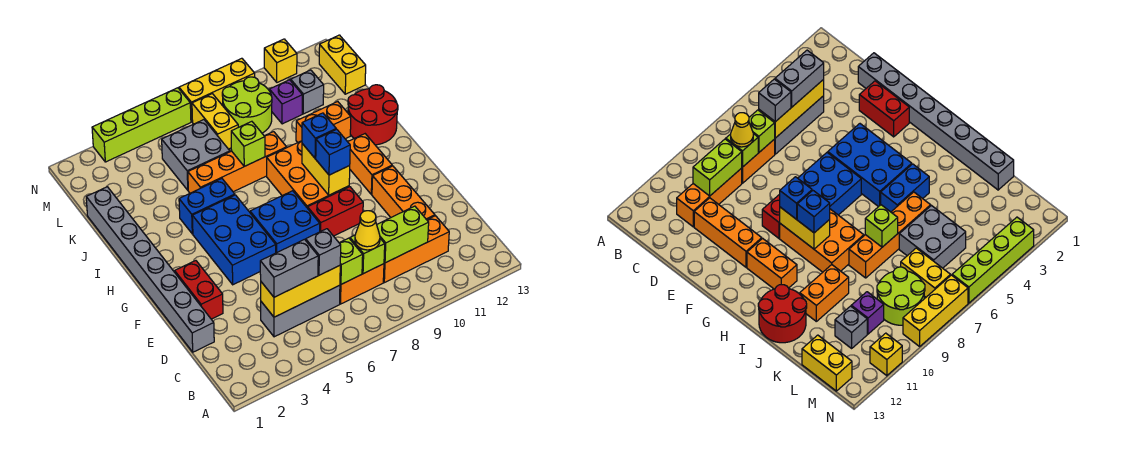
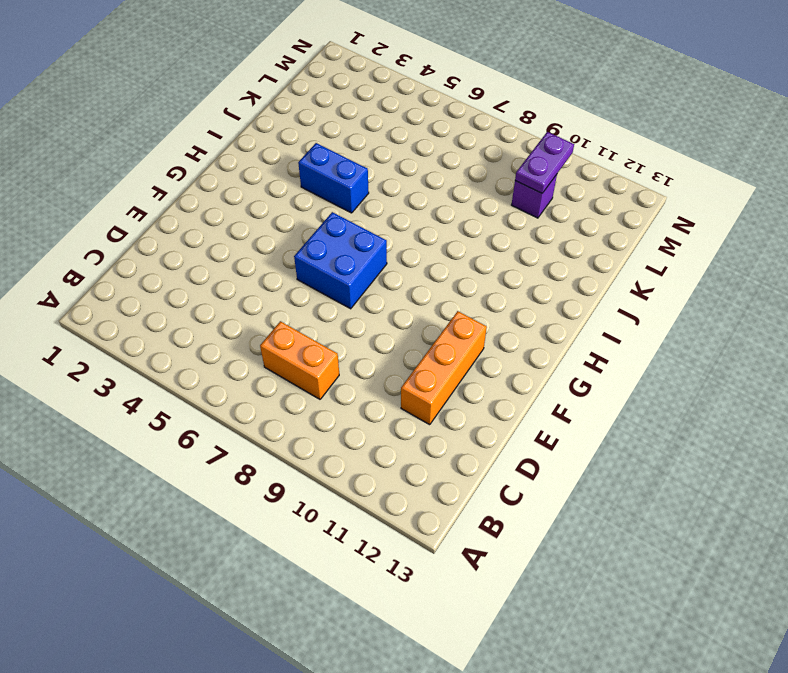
purple 1x2 plate [515,132,574,193] -> none
none -> grey 1x3 brick [261,285,340,337]
none -> orange 1x3 brick [383,216,449,283]
none -> grey 1x8 brick [86,187,214,352]
none -> red 1x2 brick [175,261,223,319]

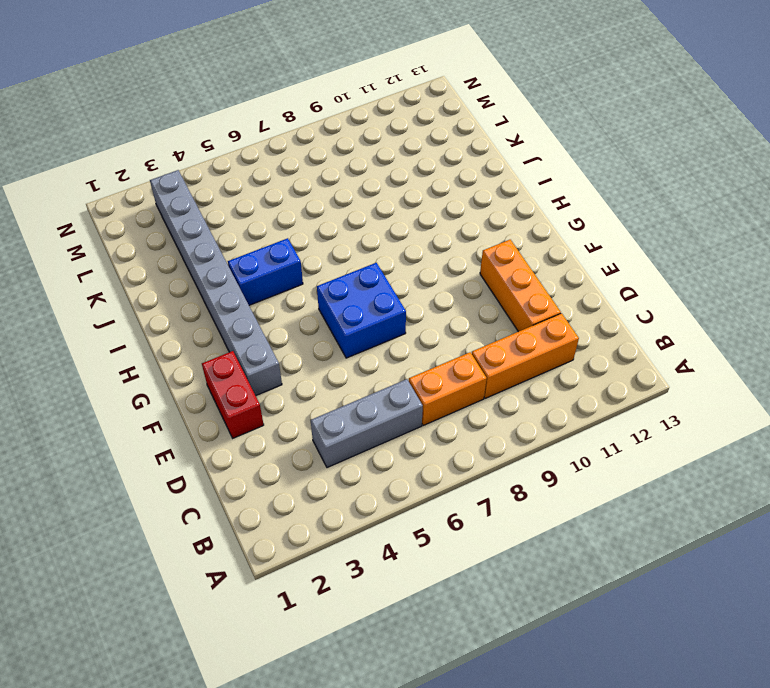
grey 1x8 brick [150,170,282,396] -> grey 1x8 brick moved to [86,187,214,352]
none -> blue 2x3 brick [192,195,276,285]
none -> red 1x2 brick [308,187,363,236]
none -> orange 2x3 brick [267,141,349,208]
none -> orange 1x2 brick [348,134,392,194]

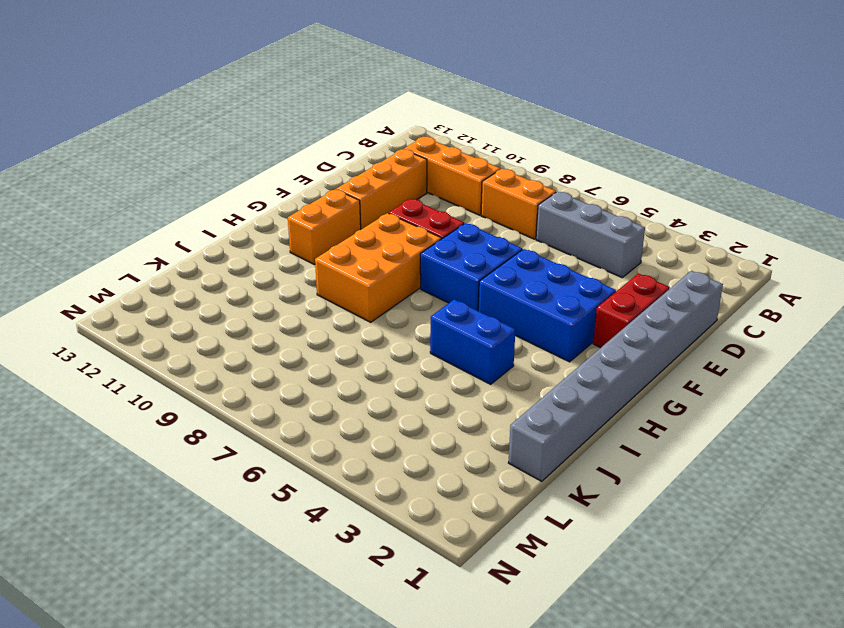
blue 2x3 brick [478,249,616,362] -> blue 2x3 brick turned to [192,195,276,285]
none -> red 2x2 round brick [348,85,398,145]
none -> orange 1x4 brick [188,132,287,193]
none -> orange 1x2 brick [296,102,351,142]
none -> grey 2x2 brick [162,120,230,190]

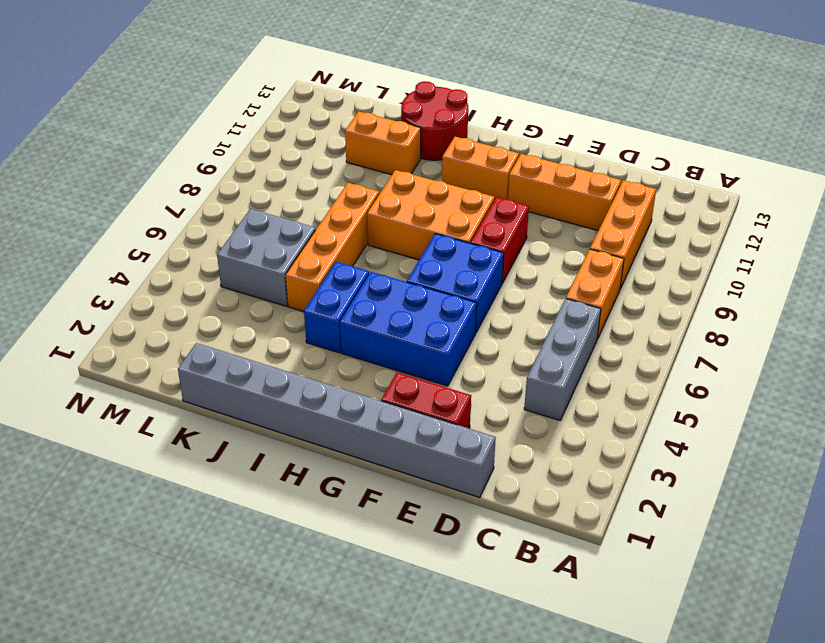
orange 1x2 brick [345,112,421,175] -> orange 1x2 brick turned to [296,102,351,142]
none -> yellow 1x2 brick [192,94,238,149]
none -> lime 2x2 round brick [222,77,272,133]
none -> purple 1x1 brick [269,80,302,124]
none -> grey 1x1 brick [291,70,324,114]

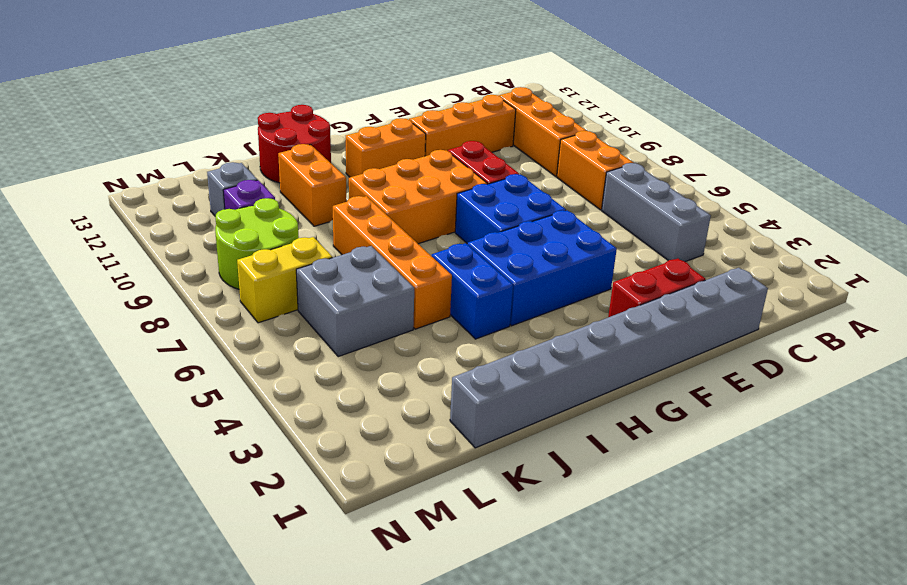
none -> yellow 1x2 brick [319,35,366,94]
none -> lime 1x4 brick [92,88,191,162]
none -> yellow 1x3 brick [179,58,255,122]
none -> yellow 1x1 brick [264,39,297,82]

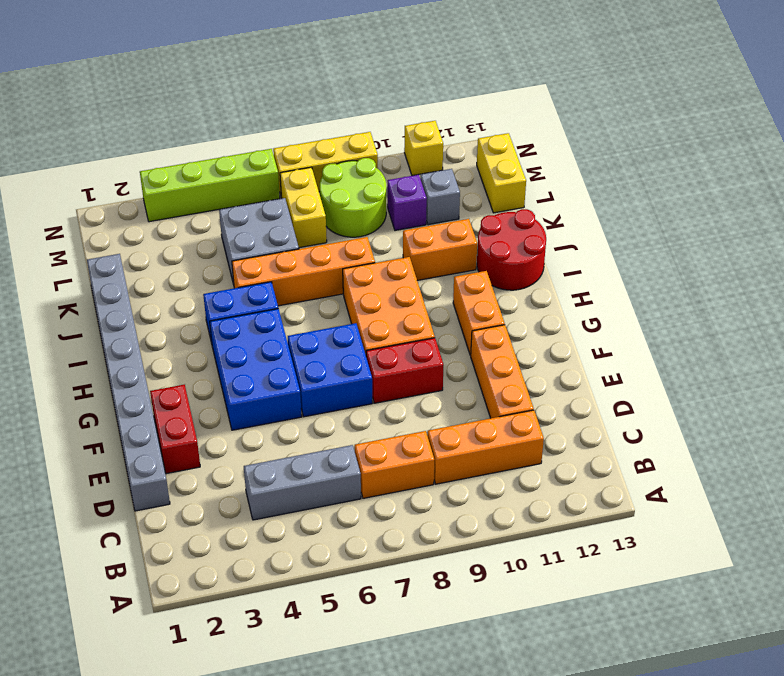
none -> yellow 1x3 brick [261,265,340,317]
none -> lime 1x1 brick [340,238,363,284]
none -> lime 1x1 brick [350,235,385,274]
none -> lime 1x2 brick [377,206,429,263]

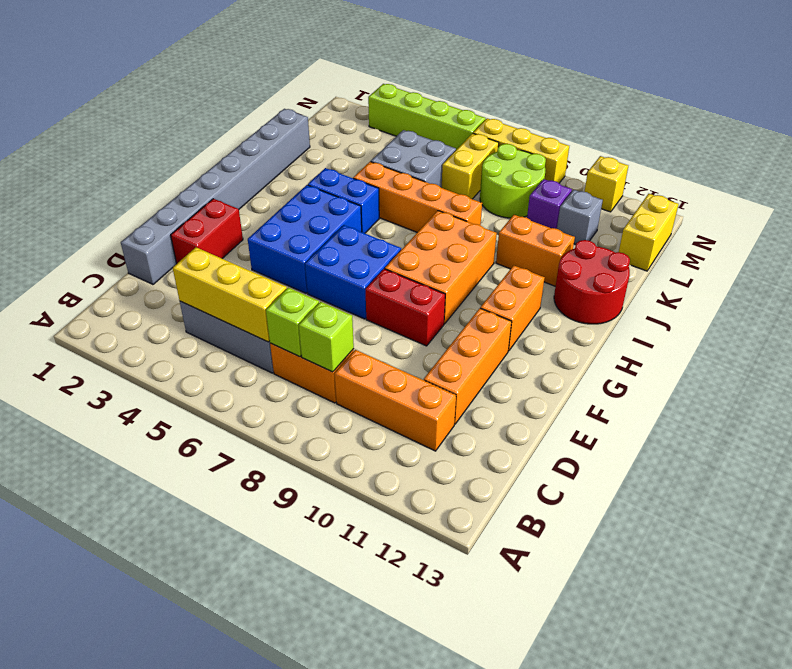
none -> lime 1x2 brick [377,206,429,263]
none -> yellow 1x2 brick [302,144,350,195]
none -> lime 1x1 brick [231,121,265,166]
none -> grey 1x2 brick [260,239,318,297]

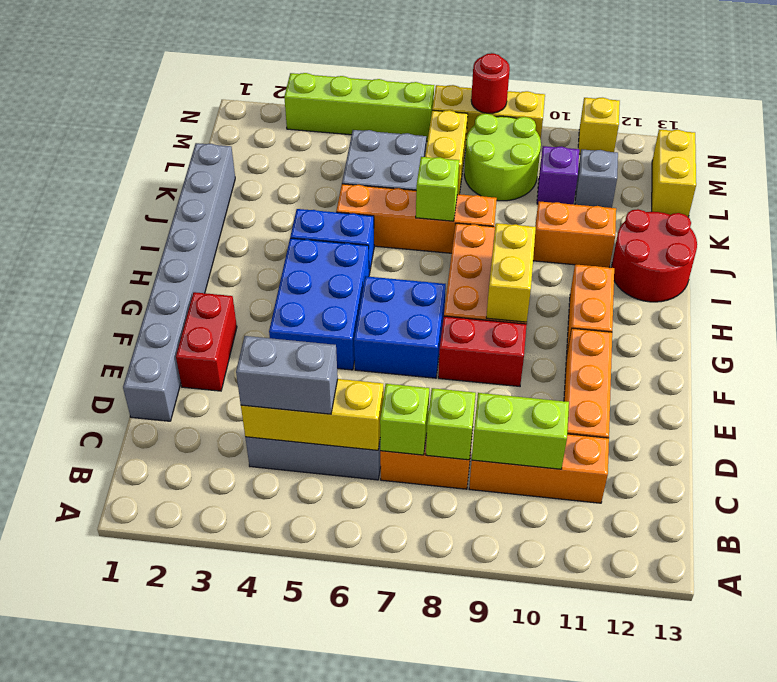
red 1x1 round brick [471,53,510,113] -> none
none -> grey 1x1 brick [306,229,341,275]
none -> yellow 1x1 cone [355,211,380,250]
none -> blue 1x1 brick [316,129,350,175]
none -> blue 1x1 brick [302,113,336,158]

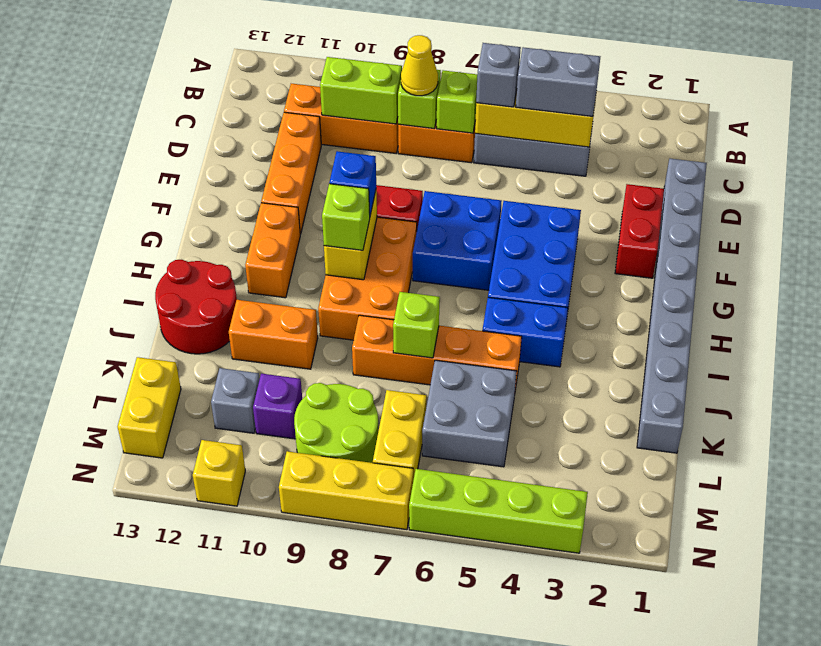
lime 1x1 brick [322,184,370,250] -> blue 1x1 brick [302,113,336,158]

